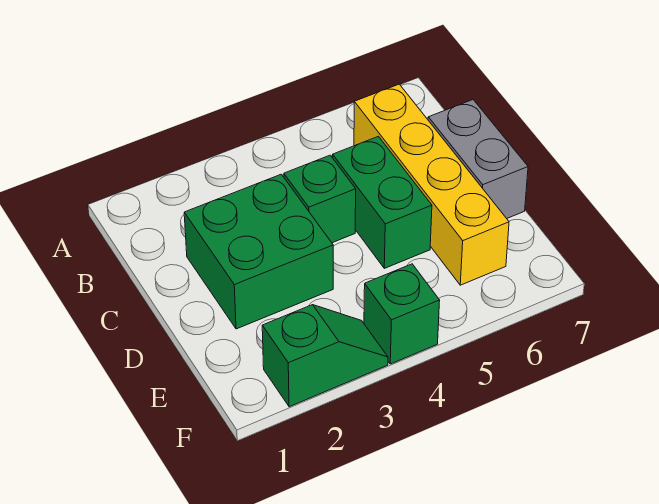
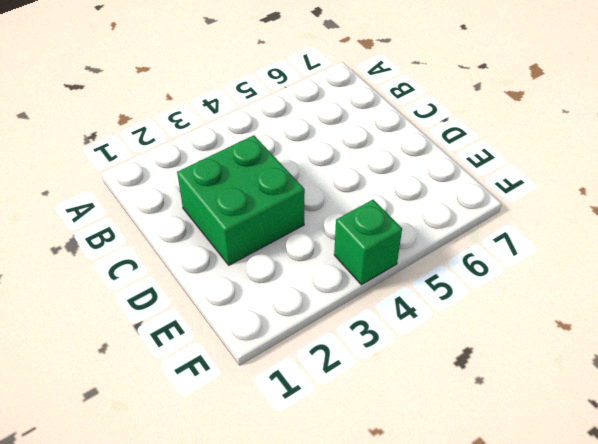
none -> yellow 1x4 brick [354,84,509,285]
none -> green 1x1 brick [284,155,356,243]

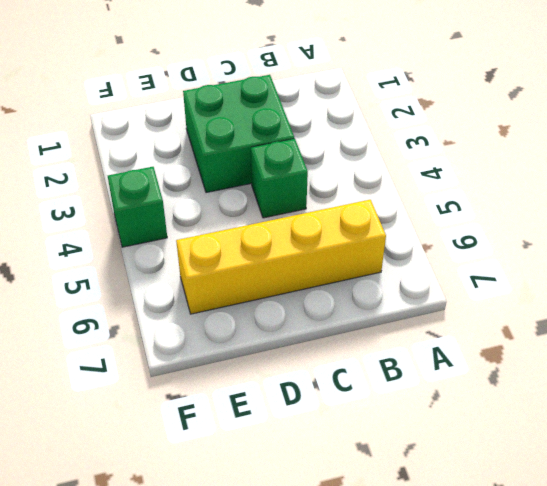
none -> green 1x2 brick [333,136,432,268]
none -> grey 1x2 brick [428,100,528,218]

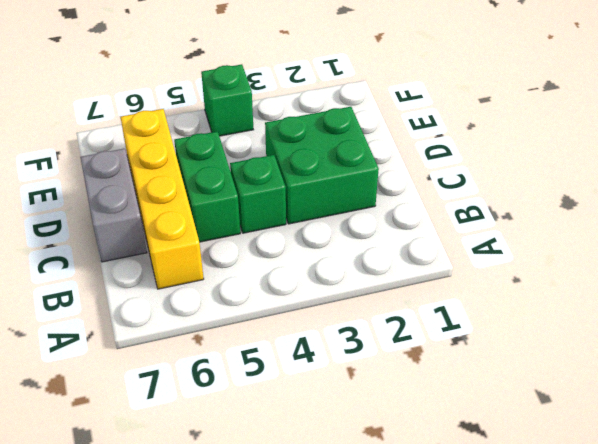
none -> green 1x2 slope [262,305,388,407]

